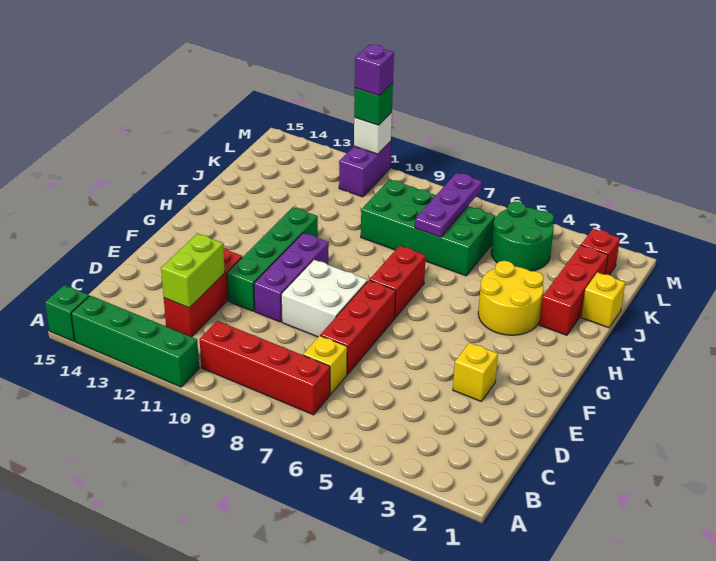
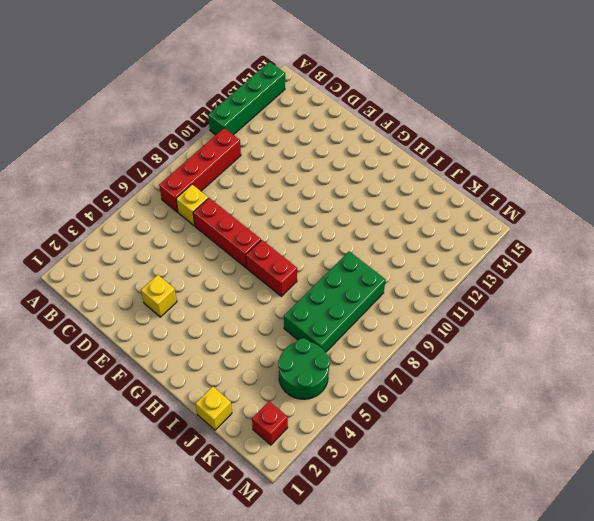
none -> green 1x1 brick [45,285,89,341]
none -> red 1x3 brick [164,248,242,337]
none -> white 2x2 brick [281,260,367,337]

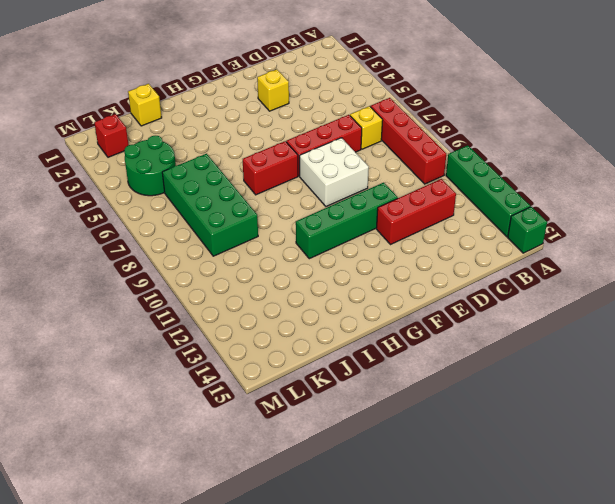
none -> purple 1x3 brick [254,233,329,322]
none -> yellow 2x2 round brick [478,261,544,335]
none -> red 1x3 brick [539,245,608,335]

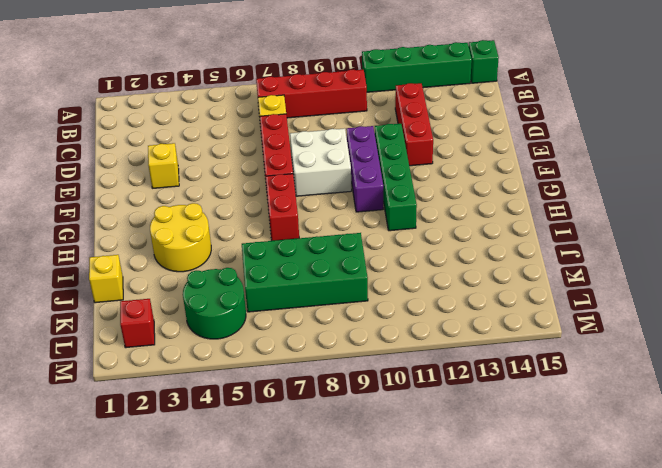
none -> red 1x3 brick [539,245,608,335]
none -> purple 1x2 brick [339,141,391,197]
none -> lime 1x2 brick [161,233,225,308]

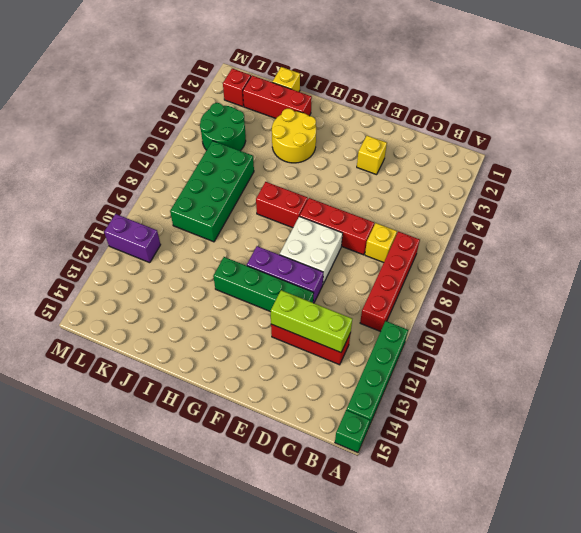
lime 1x3 brick [271,290,352,352] -> lime 1x2 brick [161,233,225,308]
none -> purple 1x3 plate [415,173,482,237]
none -> white 1x1 brick [354,112,392,154]
none -> green 1x1 brick [354,83,393,125]

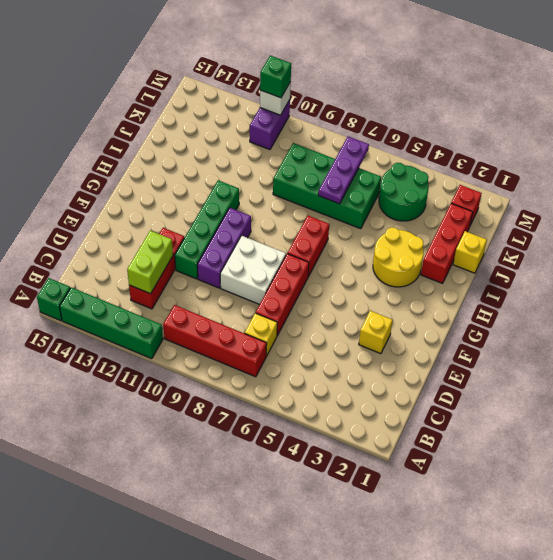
none -> purple 1x1 brick [355,45,394,95]

